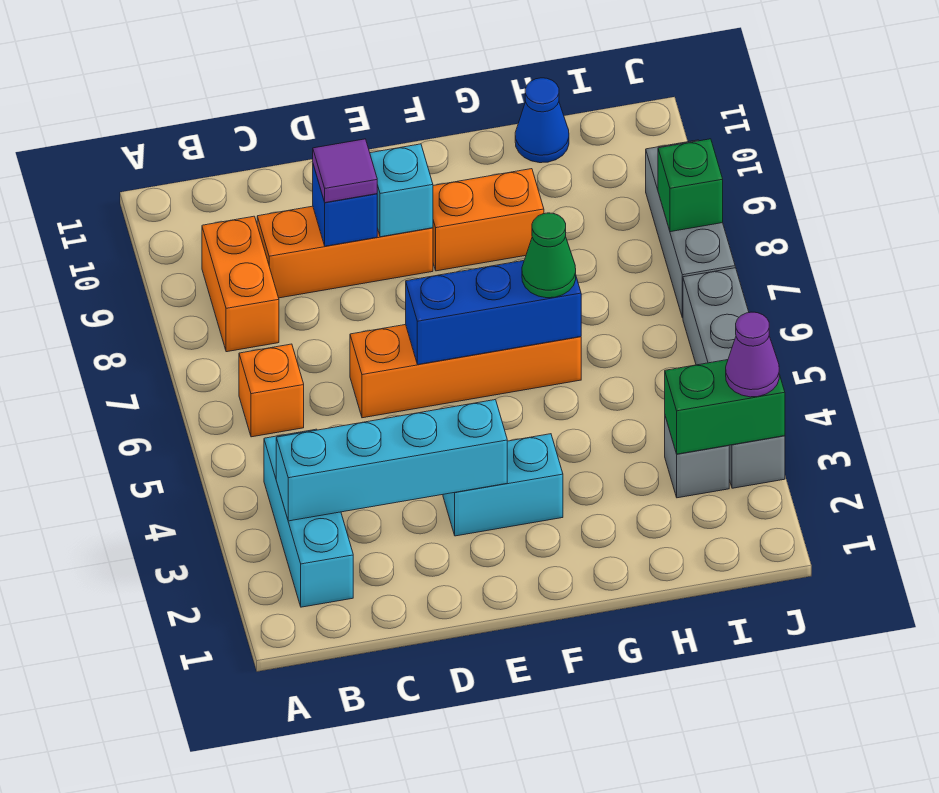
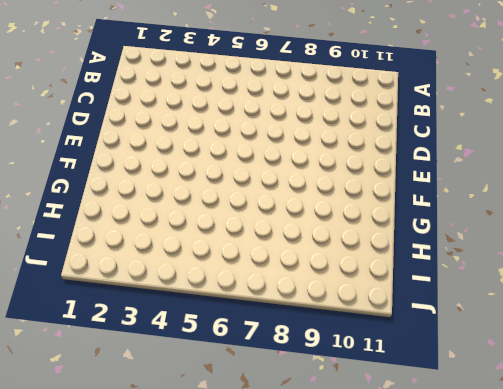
none -> cyan 1x3 brick [264,429,353,607]
none -> orange 1x1 brick [239,344,304,437]
none -> orange 1x2 brick [202,216,279,352]

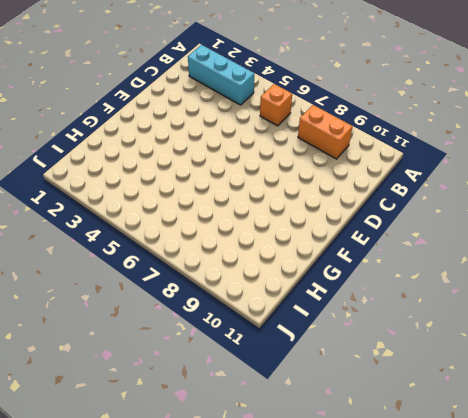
none -> orange 1x3 brick [257,206,433,298]
none -> orange 1x4 brick [350,325,581,418]
none -> cyan 1x2 brick [443,434,563,536]

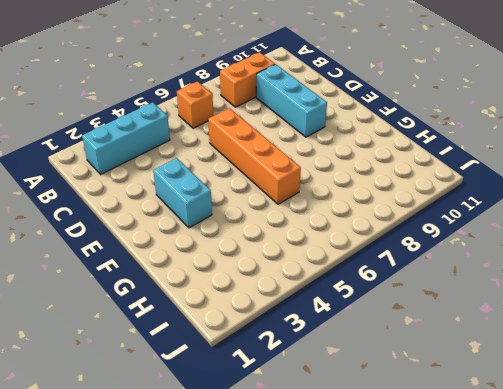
cyan 1x3 brick [256,64,327,137] -> orange 1x3 brick [257,206,433,298]
none -> orange 1x2 brick [433,169,544,271]
none -> blue 1x1 cone [515,78,569,163]
none -> grey 1x1 brick [665,417,729,498]

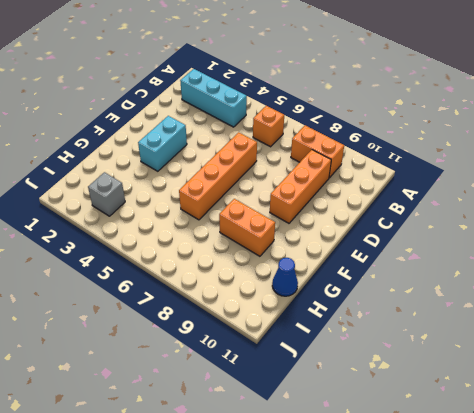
orange 1x2 brick [219,199,275,256] -> orange 1x2 brick turned to [433,169,544,271]
none -> grey 1x4 brick [683,268,785,488]
none -> grey 1x3 brick [646,140,735,318]
none -> cyan 1x4 brick [276,400,507,521]

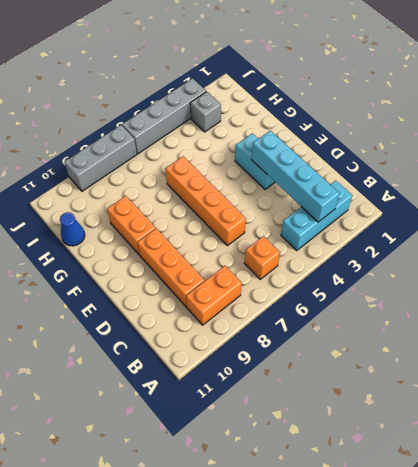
none -> blue 1x1 brick [313,165,377,246]
none -> blue 1x3 brick [406,261,581,364]
none -> cyan 1x1 brick [370,144,433,237]

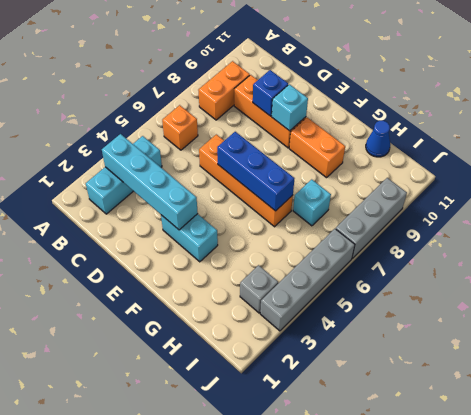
cyan 1x1 brick [293,179,331,226] -> none
none -> green 1x2 brick [665,360,785,454]
none -> green 1x1 brick [658,139,723,232]
none -> purple 1x1 tile [313,139,377,203]

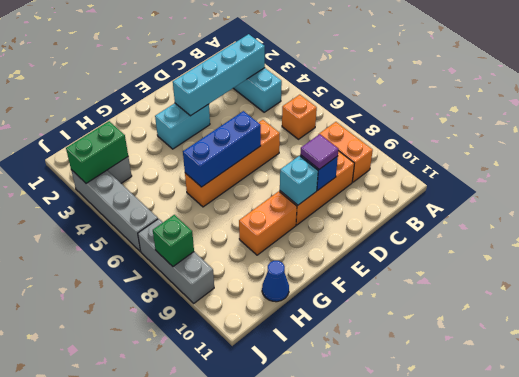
none -> green 1x1 cone [522,213,576,298]
none -> purple 1x1 cone [726,312,779,397]

